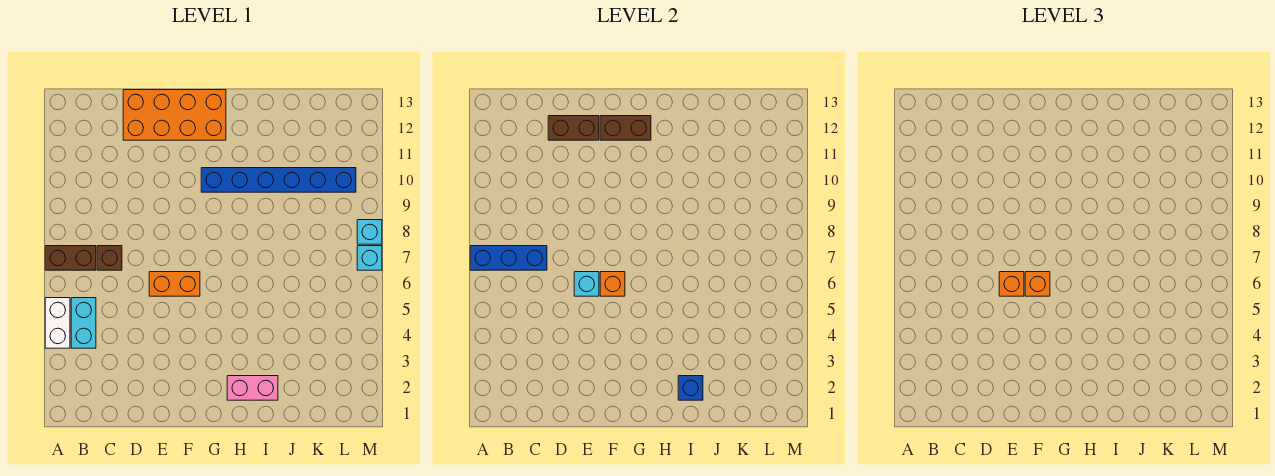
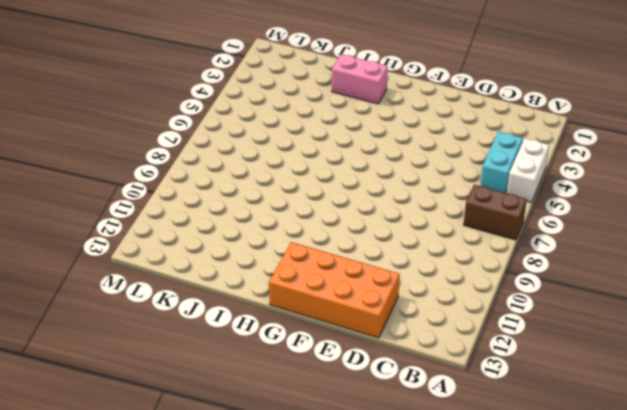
none -> brown 1x1 brick [97,246,122,270]
none -> orange 1x2 brick [149,272,200,296]
none -> blue 1x6 brick [201,168,356,192]

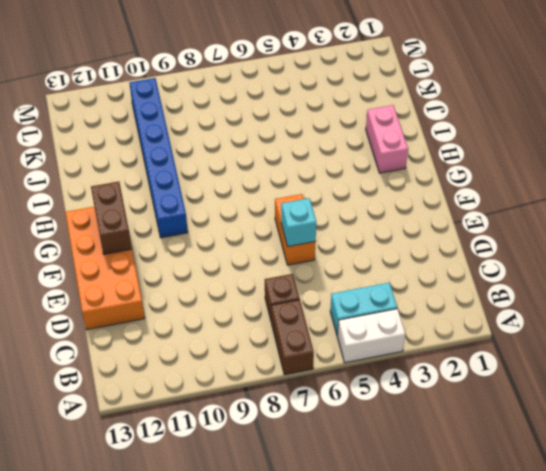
none -> cyan 1x1 brick [357,246,382,270]
none -> cyan 1x1 brick [357,220,382,244]
none -> blue 1x3 brick [470,246,547,270]

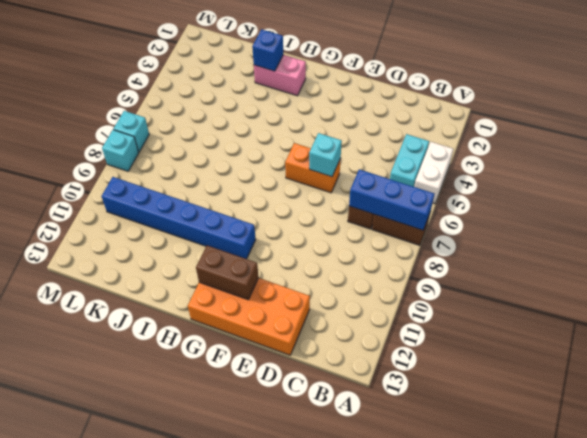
none -> brown 1x2 brick [548,116,599,140]
none -> orange 1x1 brick [600,272,625,296]
none -> orange 1x1 brick [999,272,1024,296]

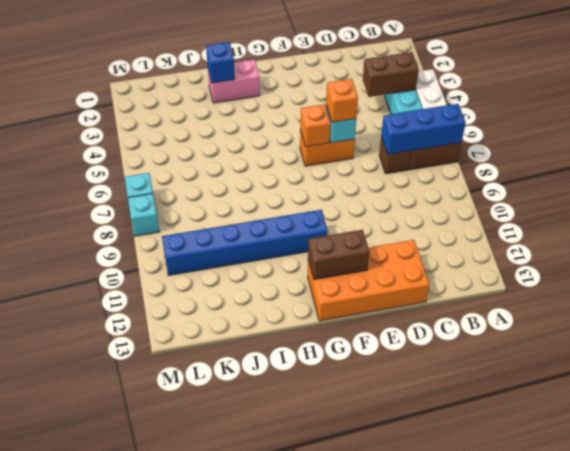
brown 1x2 brick [363,52,419,97] -> brown 1x2 brick moved to [548,116,599,140]
none -> orange 1x1 brick [1025,272,1050,296]

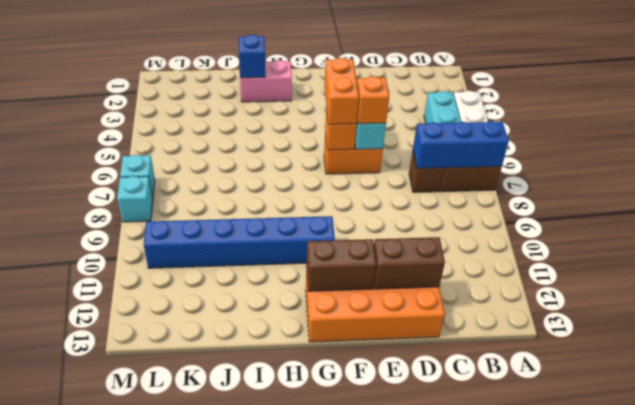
orange 1x2 brick [324,58,359,124] -> orange 1x1 brick [1025,272,1050,296]

